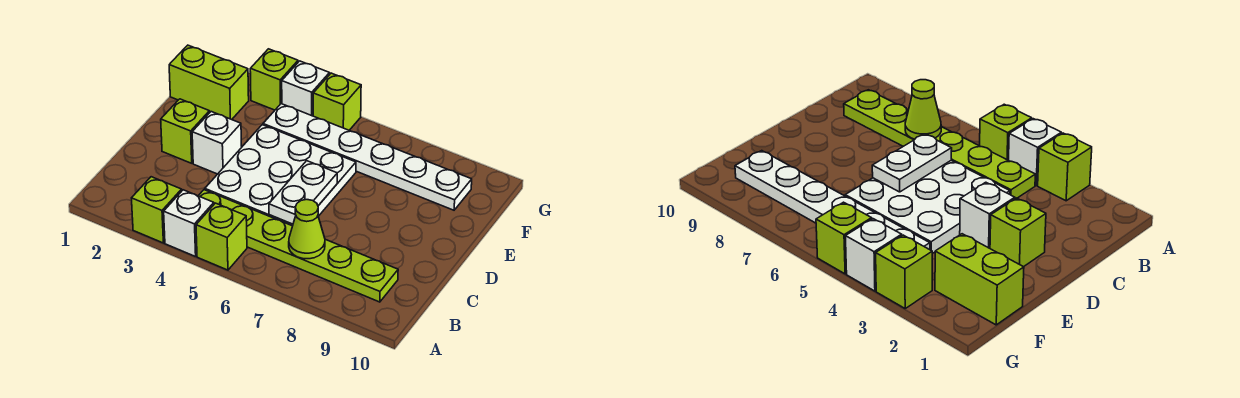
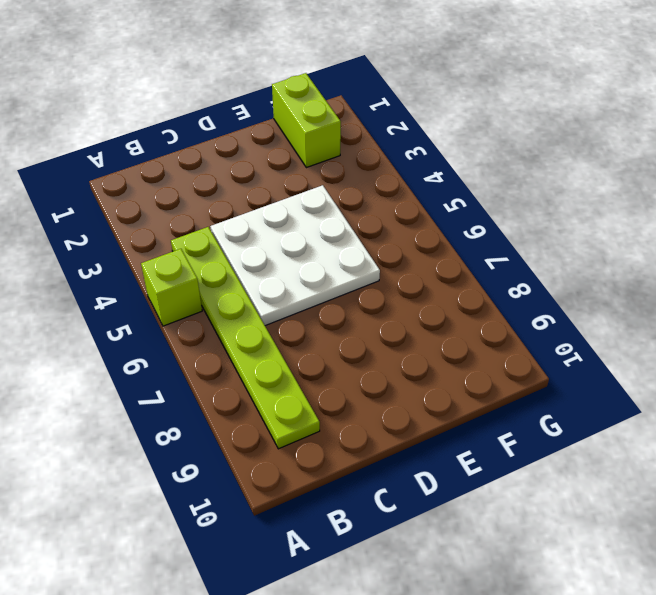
none -> lime 1x1 brick [132,177,182,243]
none -> white 1x1 brick [164,190,214,257]
none -> lime 1x1 brick [161,99,210,163]

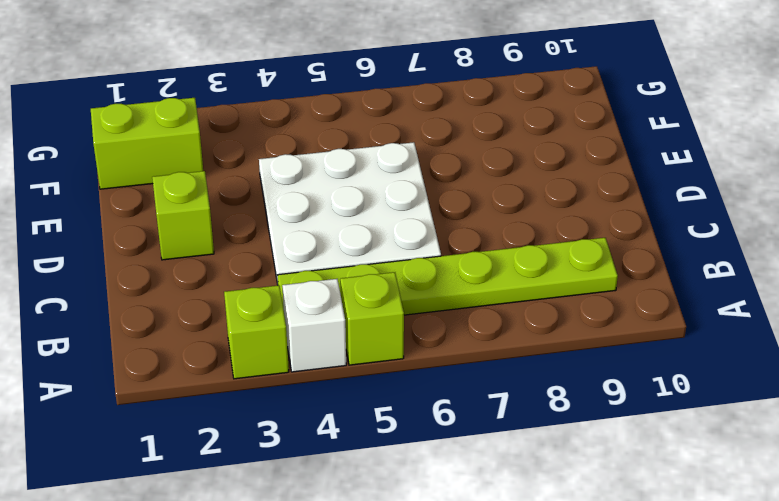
none -> white 1x1 brick [192,112,242,174]
none -> white 1x6 plate [263,104,472,210]
none -> lime 1x1 brick [250,49,298,110]

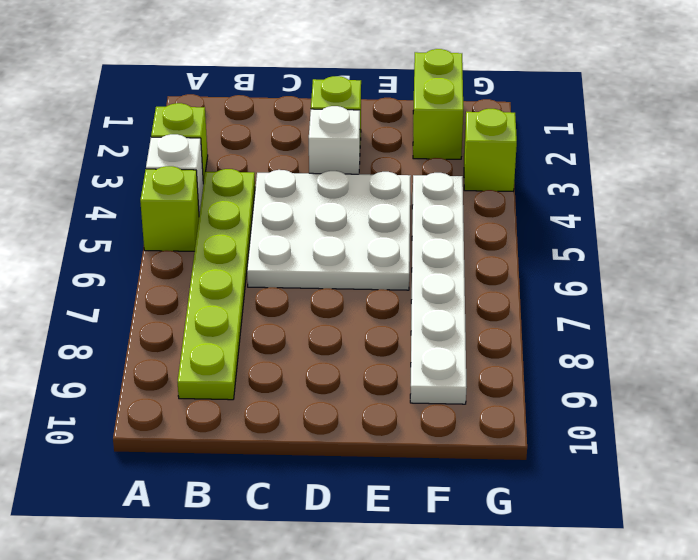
none -> white 1x1 brick [282,61,330,116]
none -> lime 1x1 brick [313,73,361,130]
none -> lime 1x1 cone [289,200,325,259]

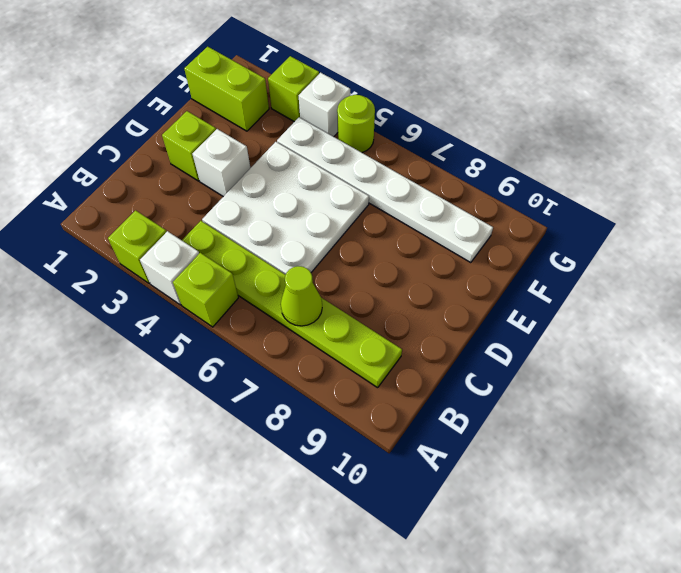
lime 1x1 round brick [337,95,375,153] -> lime 1x1 brick [313,73,361,130]
none -> white 1x2 plate [269,161,337,224]

